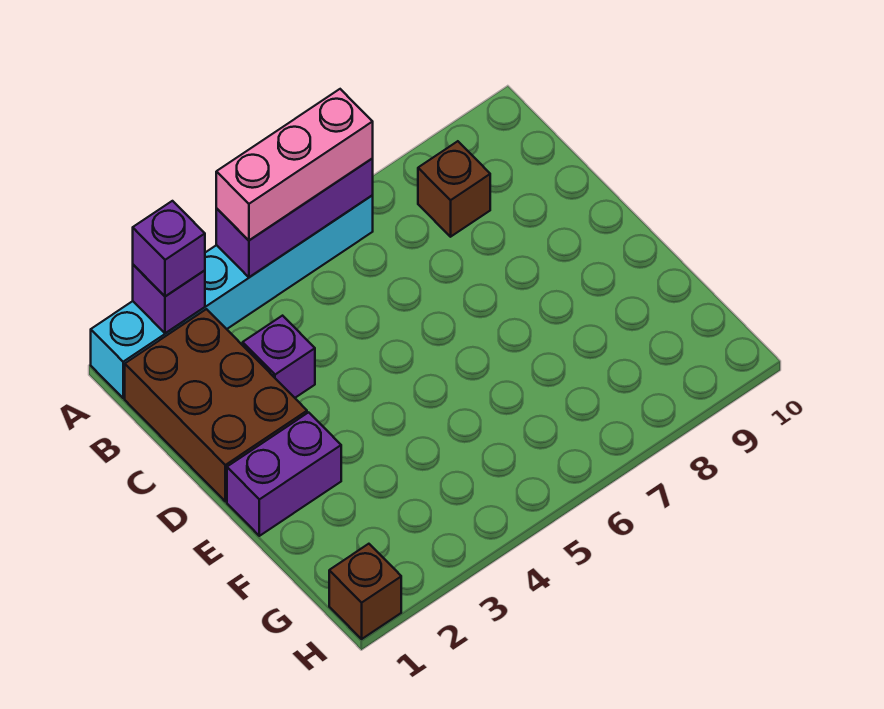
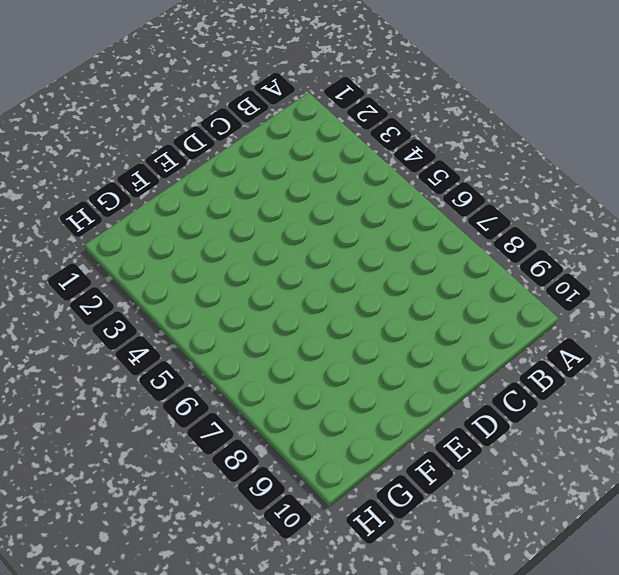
none -> cyan 1x6 brick [91,196,373,398]
none -> brown 2x3 brick [125,309,307,501]

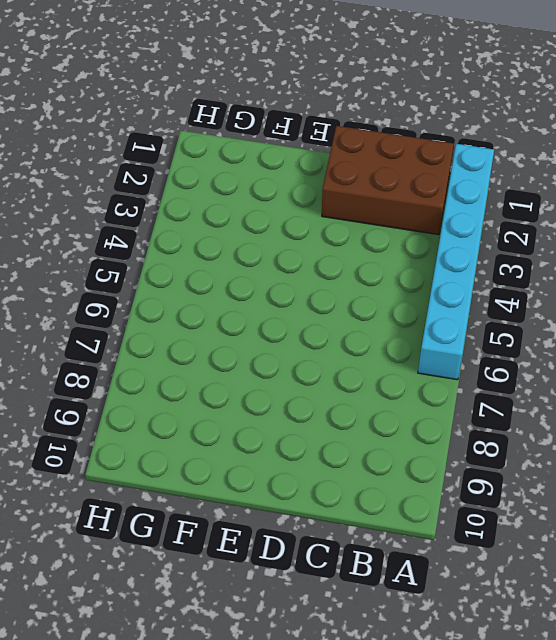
none -> brown 1x1 brick [418,141,490,237]
none -> purple 1x1 brick [243,316,315,398]

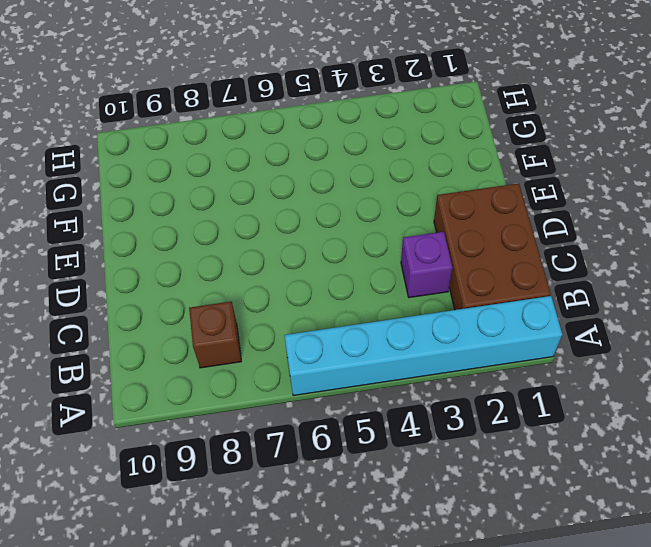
none -> purple 1x2 brick [227,412,341,536]
none -> brown 1x1 brick [329,544,401,639]

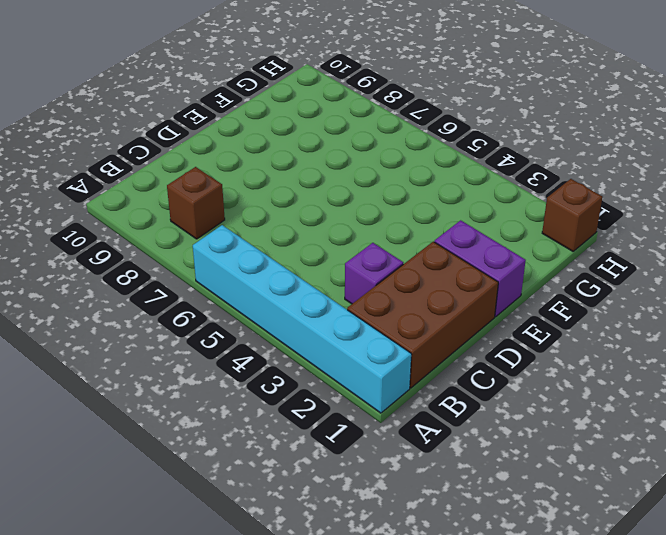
none -> purple 1x1 brick [133,265,205,333]
none -> purple 1x3 brick [216,159,373,277]

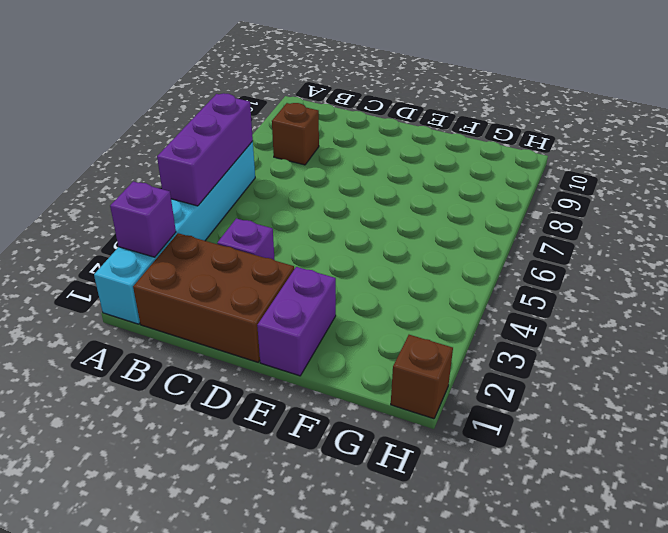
none -> purple 1x1 brick [133,201,205,296]
none -> pink 1x3 brick [216,89,373,240]

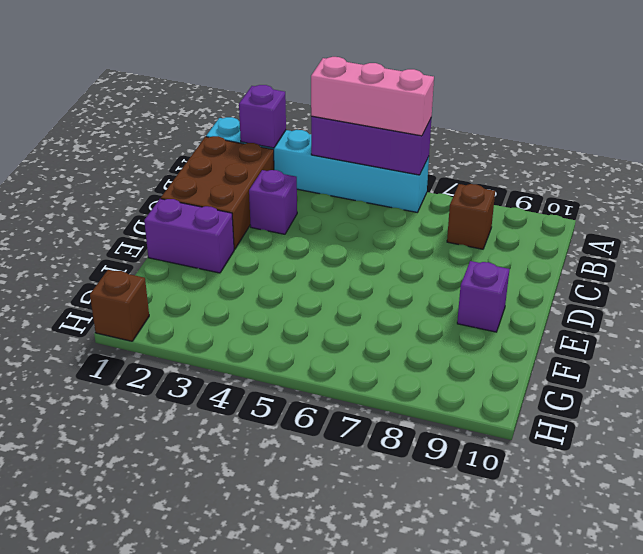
purple 1x1 brick [457,261,510,332] -> purple 1x1 brick moved to [133,201,205,296]

